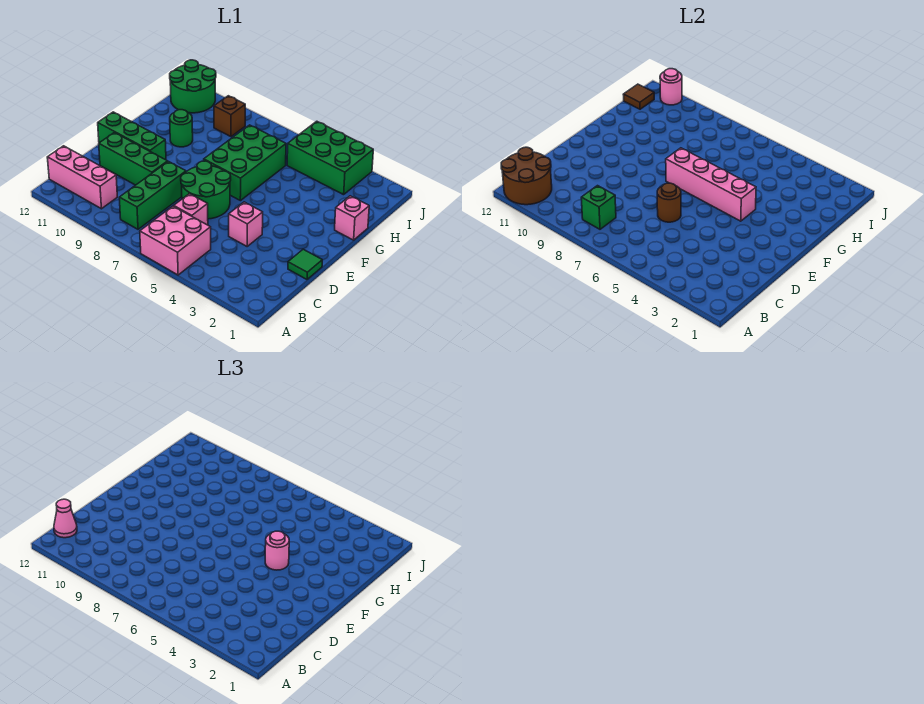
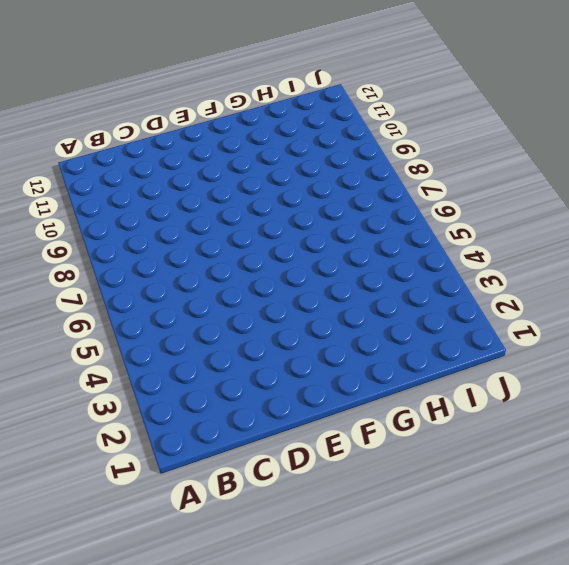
none -> pink 2x2 brick [140,206,211,275]
none -> green 1x3 brick [119,162,186,229]
none -> pink 1x3 brick [47,146,117,209]

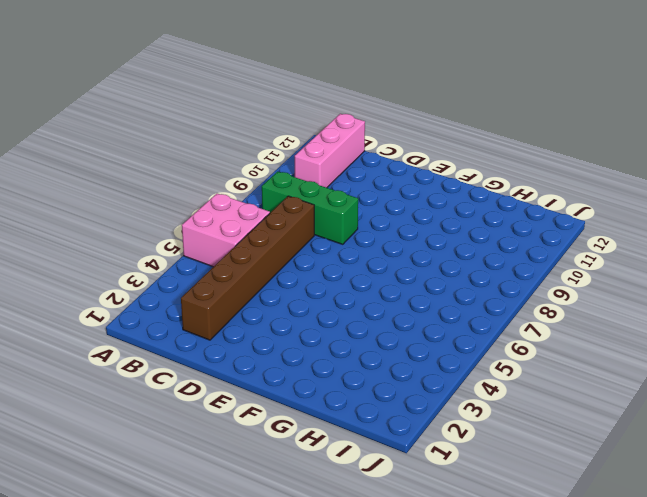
brown 1x6 brick [181,196,314,340] -> pink 1x1 brick [174,194,208,225]
none -> green 1x1 tile [288,249,322,279]
none -> pink 1x1 brick [229,202,263,246]
none -> green 2x2 round brick [181,161,231,219]

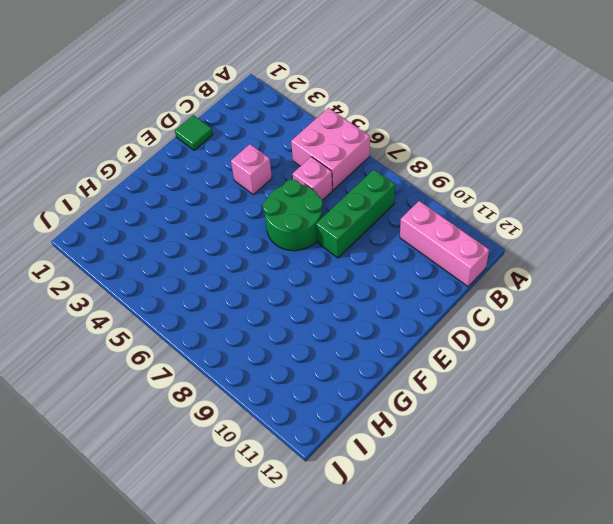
none -> green 1x3 brick [99,133,168,185]
none -> green 1x3 brick [98,112,166,160]
none -> green 2x3 brick [204,125,286,201]

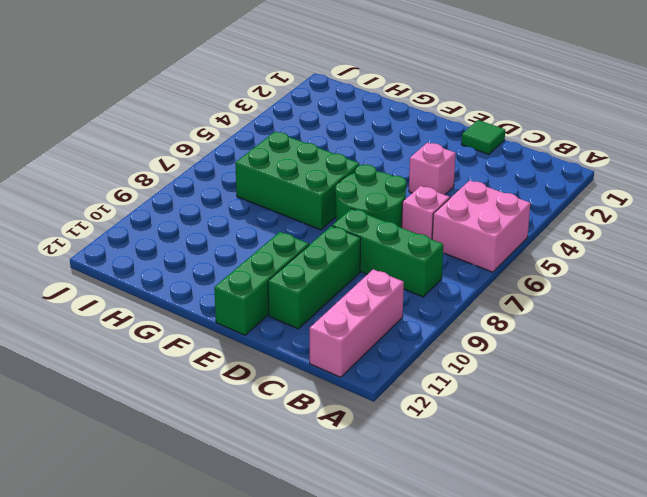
none -> pink 1x1 brick [335,196,369,240]
none -> green 1x1 round brick [170,110,193,147]
none -> green 2x3 brick [287,121,373,195]

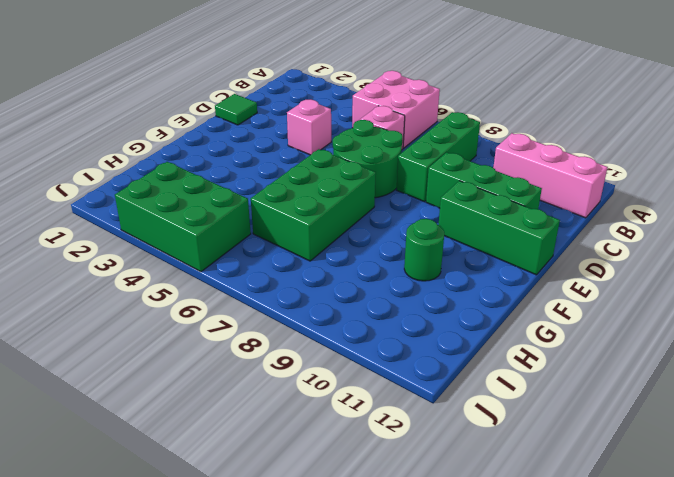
none -> pink 1x1 brick [335,196,369,240]
none -> brown 1x1 brick [214,96,245,137]
none -> green 2x2 round brick [170,60,216,113]

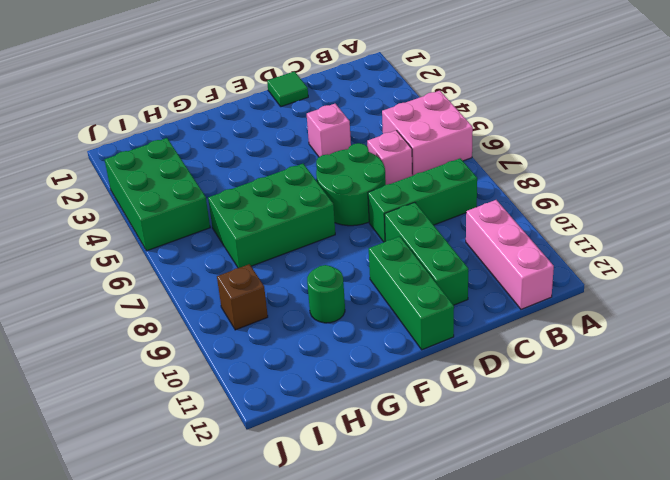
none -> pink 1x1 brick [335,196,369,240]
none -> green 2x2 round brick [170,60,216,113]
none -> brown 2x2 round brick [501,147,552,205]

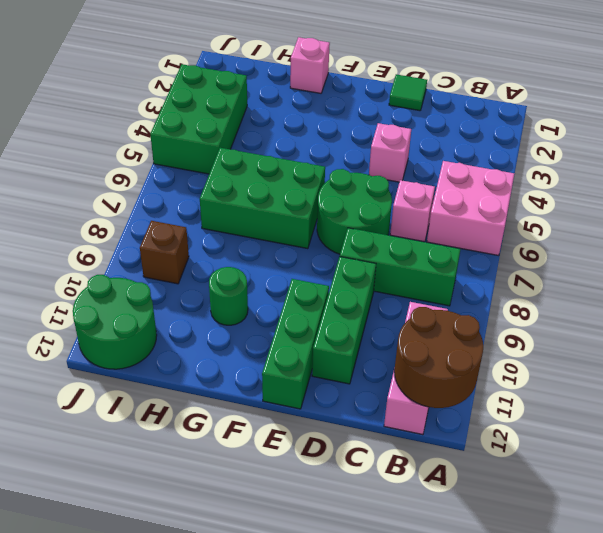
none -> green 1x1 brick [581,186,616,229]
none -> brown 1x1 round brick [657,183,681,222]
none -> pink 1x4 brick [666,148,756,221]

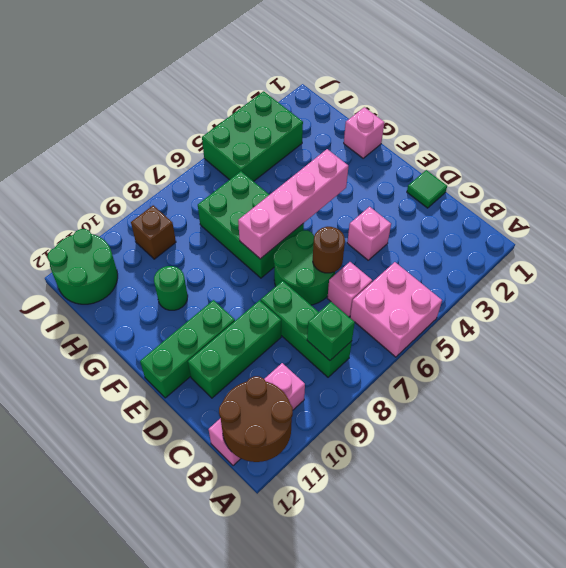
none -> brown 1x1 tile [623,84,654,109]
none -> pink 1x1 round brick [660,69,682,105]
none -> pink 1x1 cone [54,499,77,538]

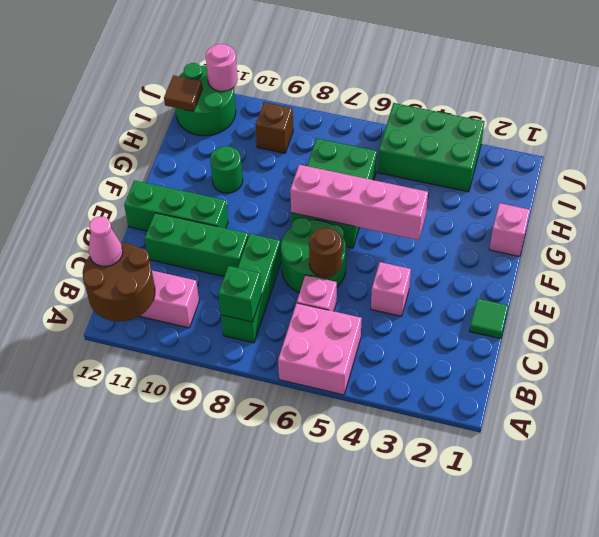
none -> pink 1x1 round brick [265,531,289,570]

